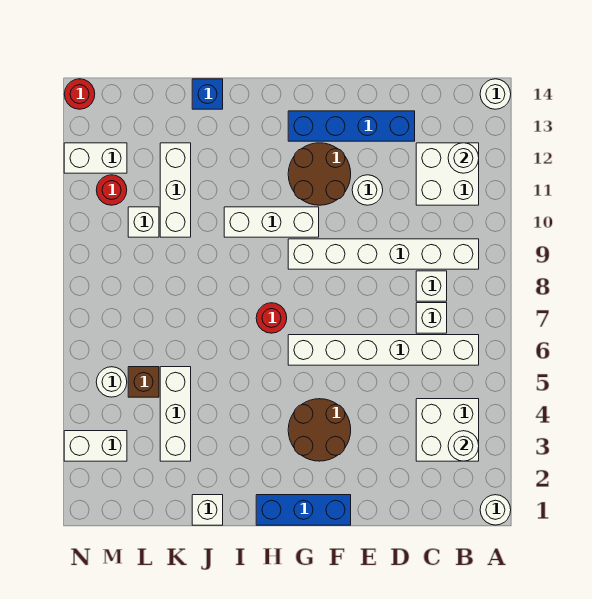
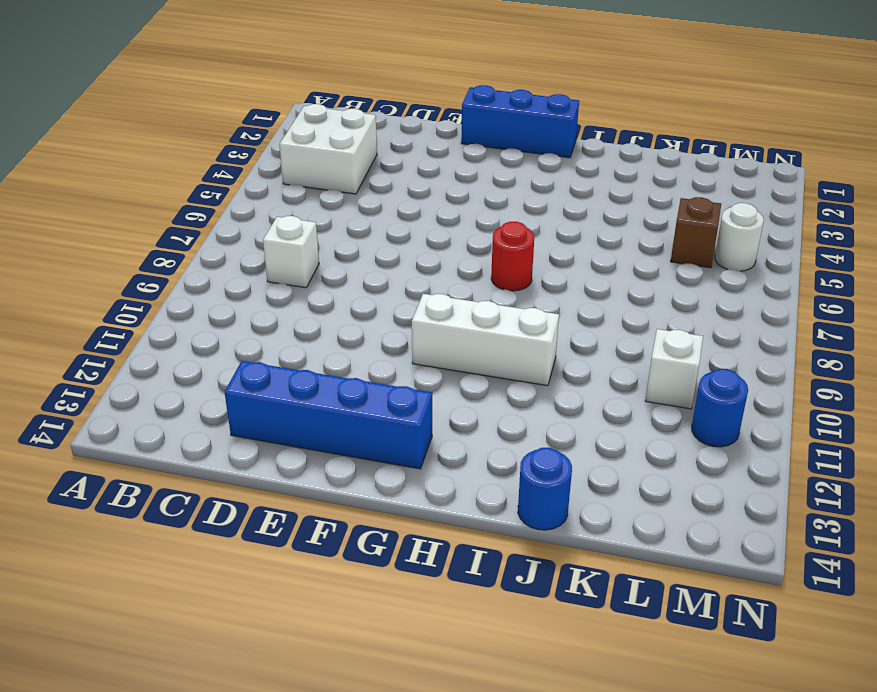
blue 1x1 round brick [518,448,572,530] -> blue 1x1 brick [192,79,223,109]
blue 1x1 round brick [692,369,748,447] -> red 1x1 round brick [96,175,127,205]
none -> white 1x1 round brick [480,495,511,525]
none -> white 1x1 round brick [480,79,511,109]
none -> white 1x6 brick [288,335,479,365]

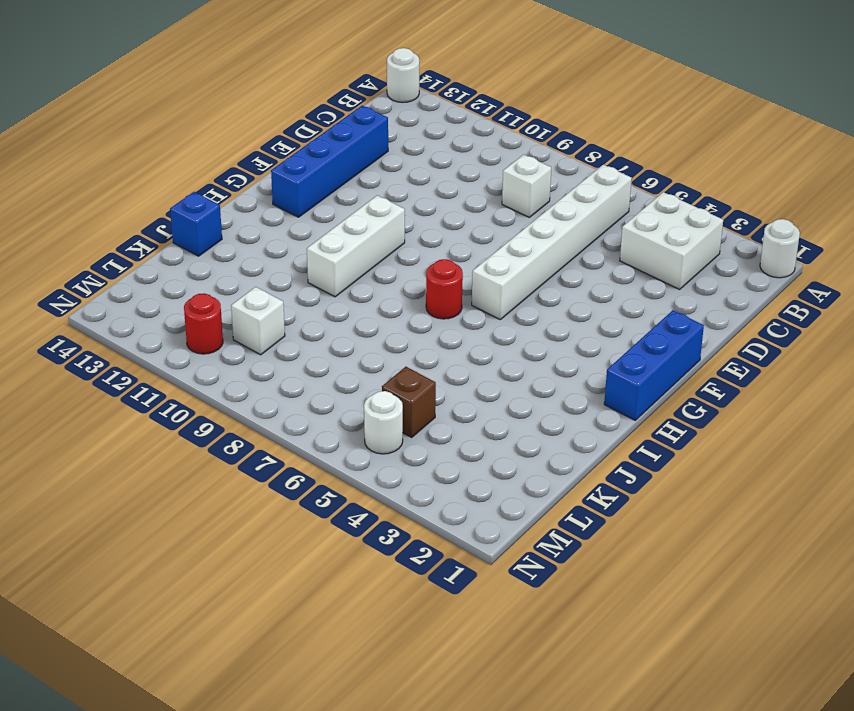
none -> white 1x6 brick [288,239,479,269]
none -> white 2x2 brick [416,143,479,205]
none -> white 1x1 brick [416,303,447,333]

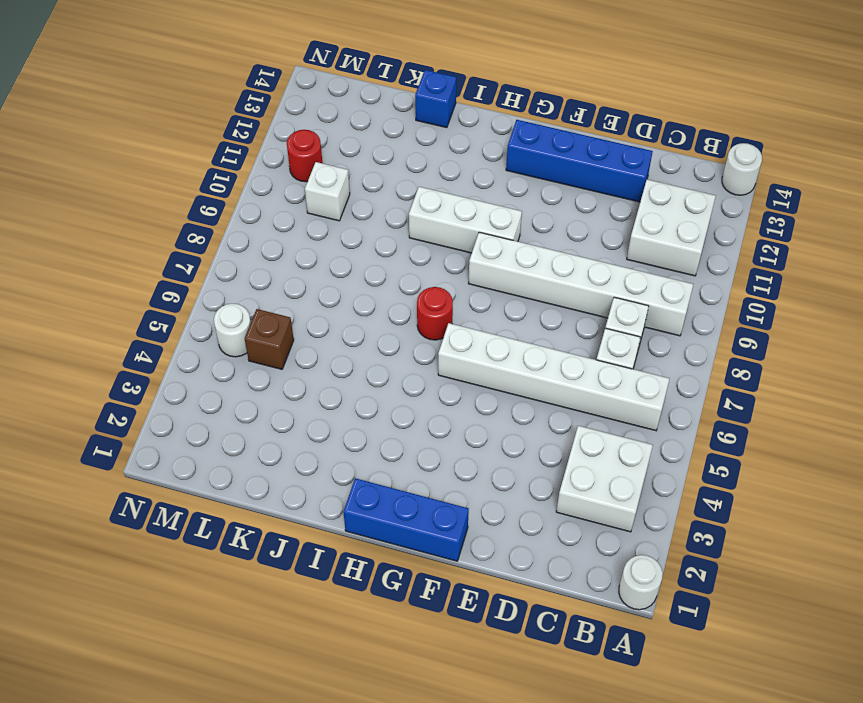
none -> white 1x1 round brick [352,175,383,205]
none -> brown 2x2 round brick [288,399,351,461]
none -> brown 2x2 round brick [288,143,351,205]

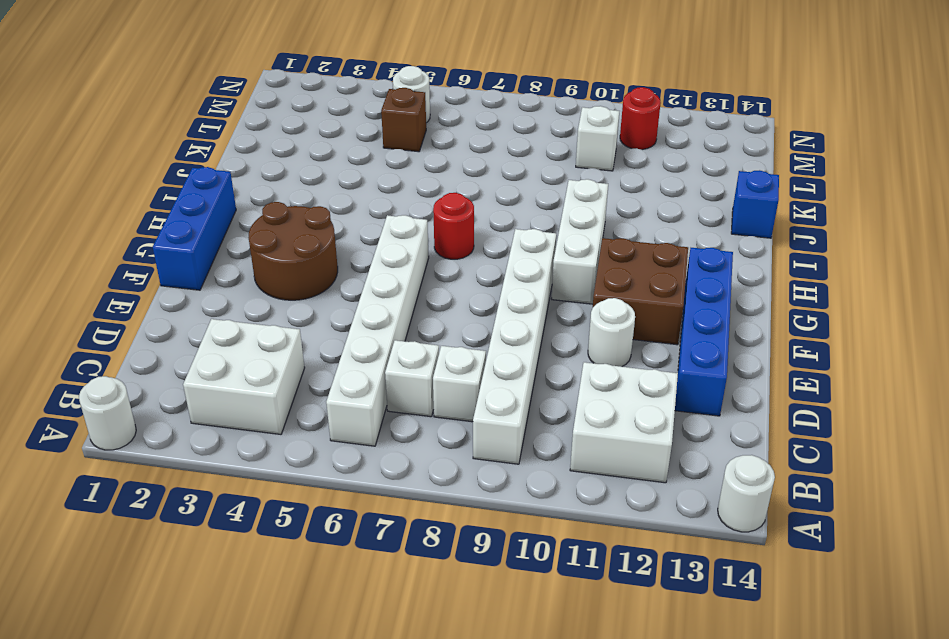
brown 2x2 brick [593,238,688,345] -> brown 2x2 round brick [288,143,351,205]
none -> white 1x1 brick [192,495,223,525]
none -> white 1x3 brick [160,367,191,461]
none -> white 1x3 brick [160,143,191,237]

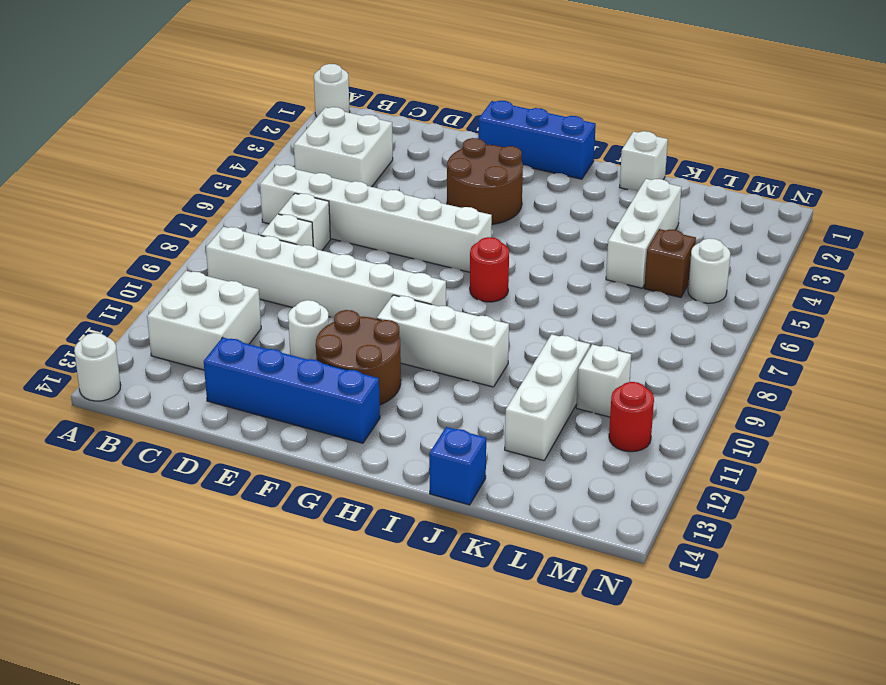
none -> white 1x2 brick [64,431,127,461]
none -> white 1x2 brick [64,143,127,173]
none -> red 1x1 round brick [64,79,95,109]

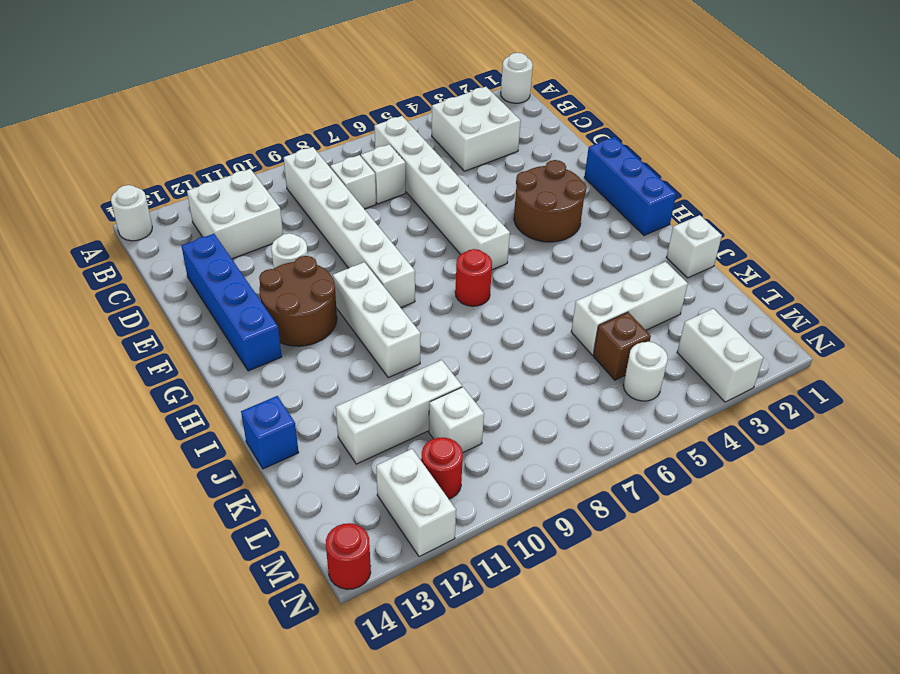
none -> white 1x1 round brick [448,431,479,461]
none -> white 1x1 round brick [448,143,479,173]

